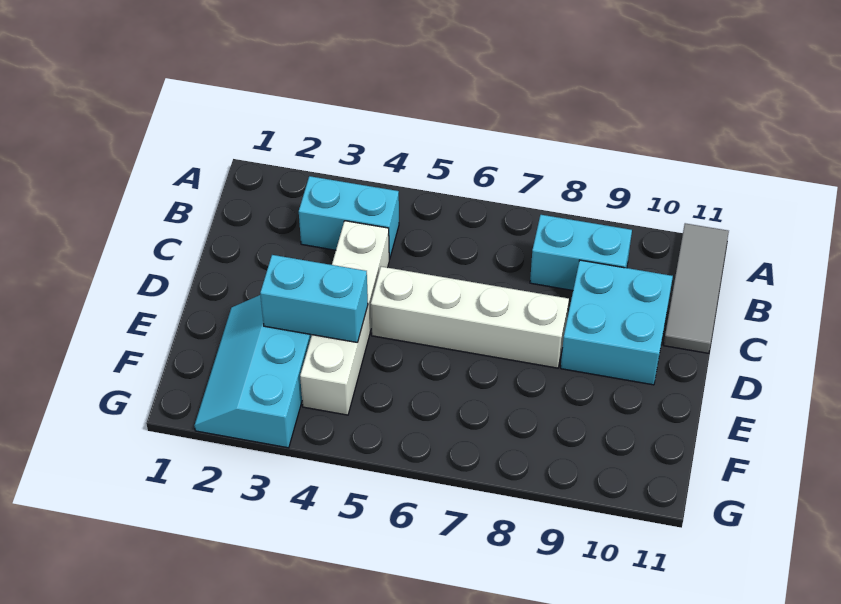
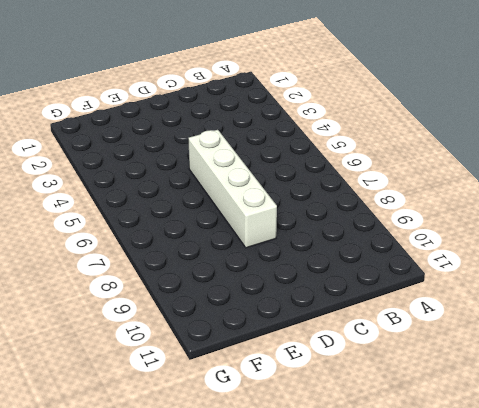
none -> grey 1x3 tile [664,223,729,353]
none -> cyan 1x2 brick [299,176,399,259]

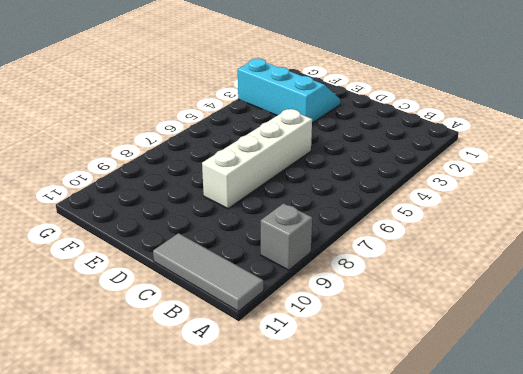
grey 1x1 brick [261,203,312,270] -> none
none -> cyan 1x2 brick [299,176,399,259]
none -> cyan 1x2 brick [530,215,632,290]

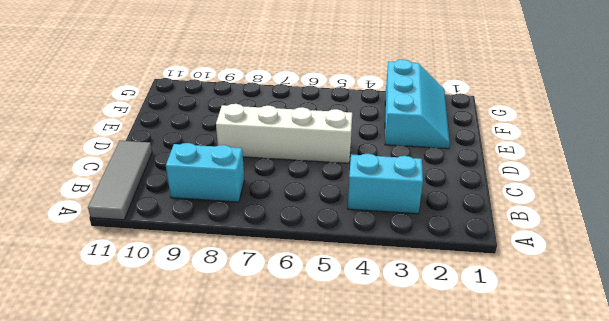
none -> white 1x4 brick [300,221,389,415]
none -> cyan 2x2 brick [561,260,673,385]

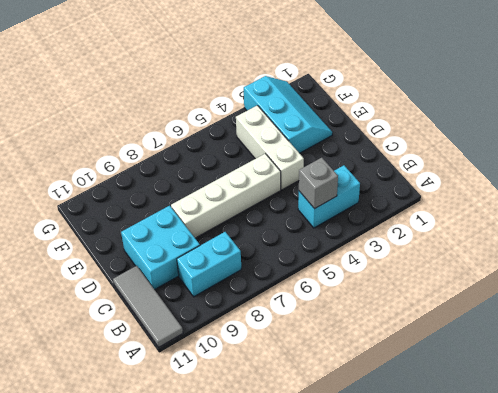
grey 1x1 brick [299,158,338,209] -> none
white 1x3 brick [236,105,304,190] -> white 1x4 brick [300,221,389,415]
none -> cyan 1x2 brick [260,255,368,343]

